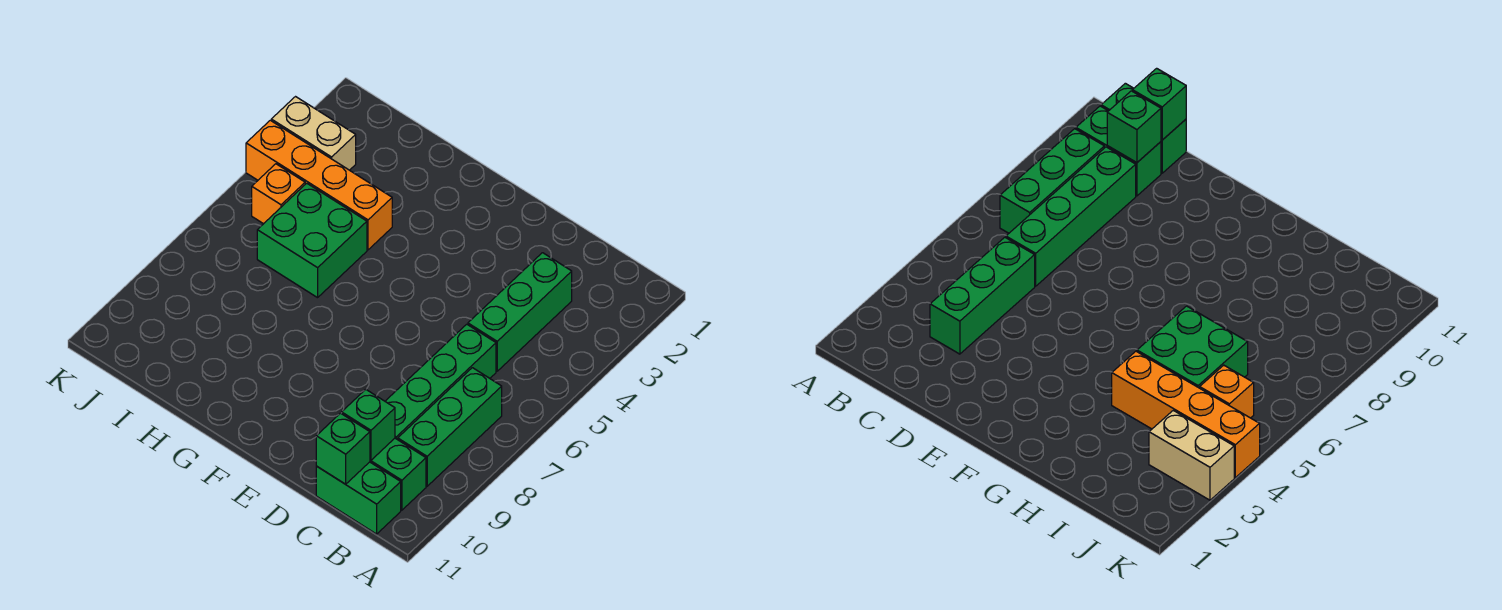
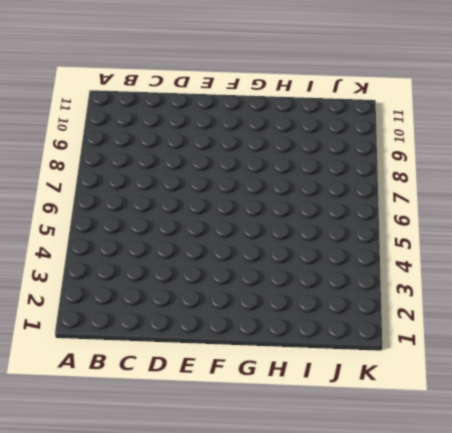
none -> green 1x3 brick [398,368,502,486]
none -> green 1x2 brick [370,438,426,510]

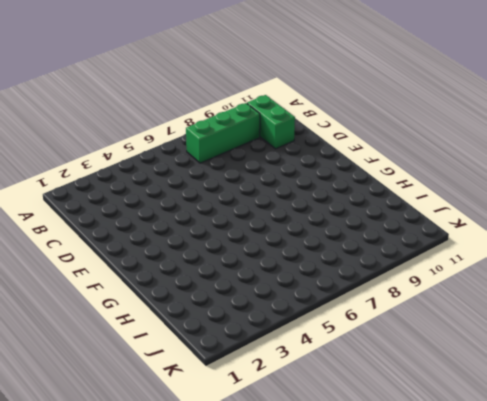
none -> green 1x2 brick [316,462,401,534]
none -> green 1x3 brick [468,253,572,371]

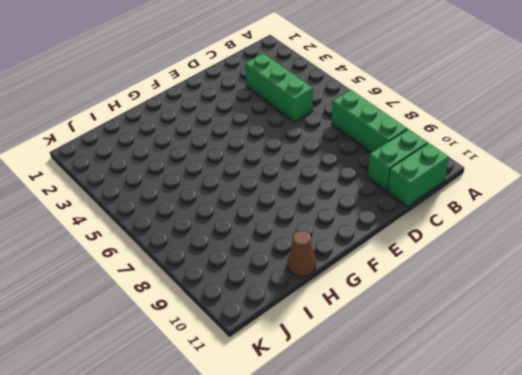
brown 1x1 cone [288,231,316,276] -> none
none -> green 1x4 brick [385,324,496,440]
none -> orange 1x4 brick [246,120,392,250]

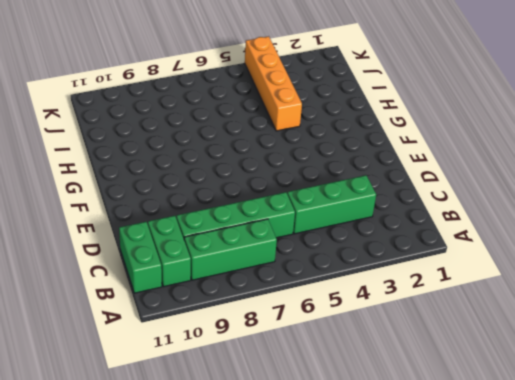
none -> green 2x2 brick [257,183,367,298]
none -> tan 1x2 brick [271,97,356,170]

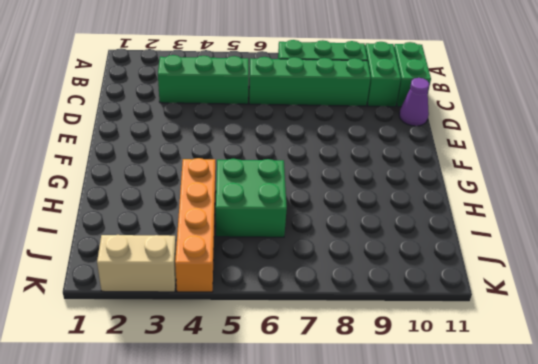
purple 1x1 cone [399,78,429,126] -> none
tan 1x2 brick [97,235,176,292] -> tan 1x2 brick turned to [271,97,356,170]
none -> orange 1x1 brick [252,164,305,224]
none -> green 1x1 brick [342,389,395,460]

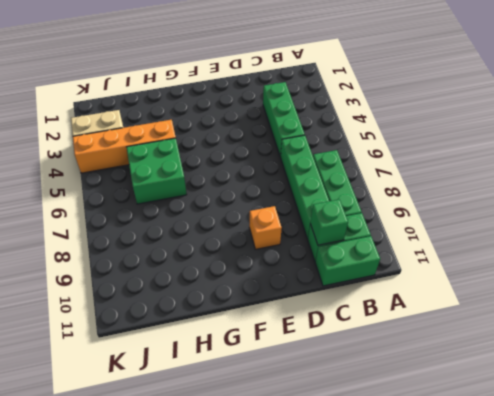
orange 1x1 brick [249,206,282,249] -> orange 1x1 brick moved to [252,164,305,224]
none -> green 1x1 brick [316,413,370,484]

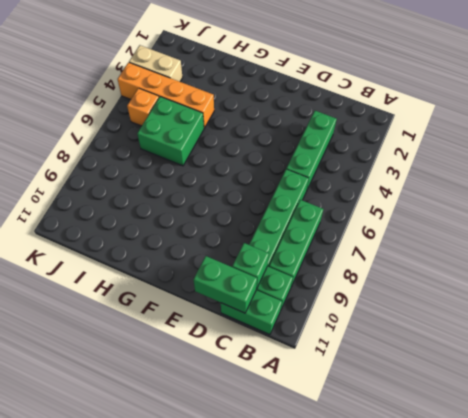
green 1x2 brick [194,256,257,313] -> green 1x1 brick [316,413,370,484]

